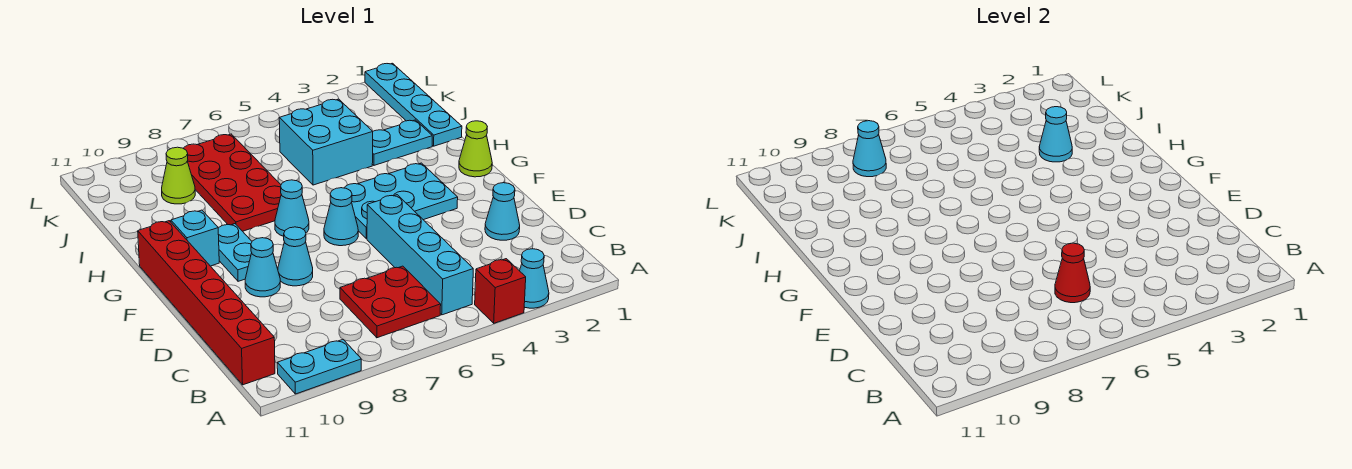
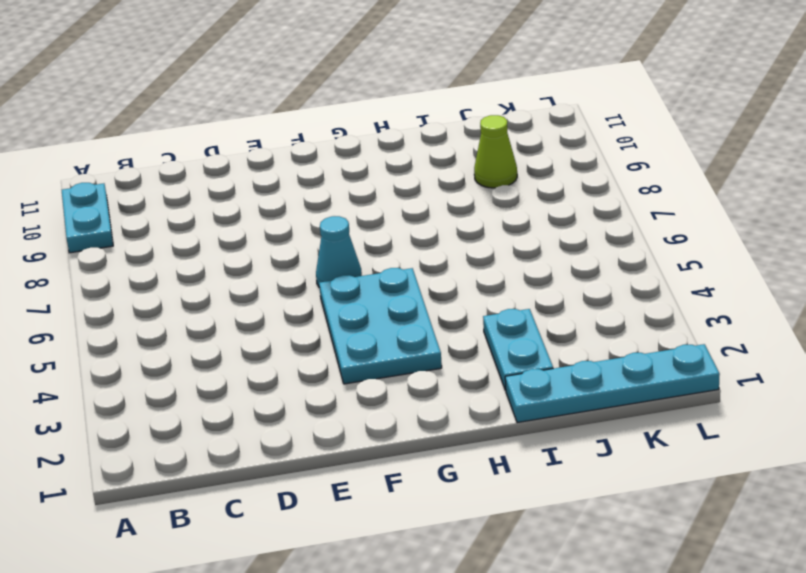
none -> cyan 1x1 cone [520,249,549,308]
none -> red 1x1 brick [475,259,526,323]
none -> cyan 1x4 brick [367,195,473,315]

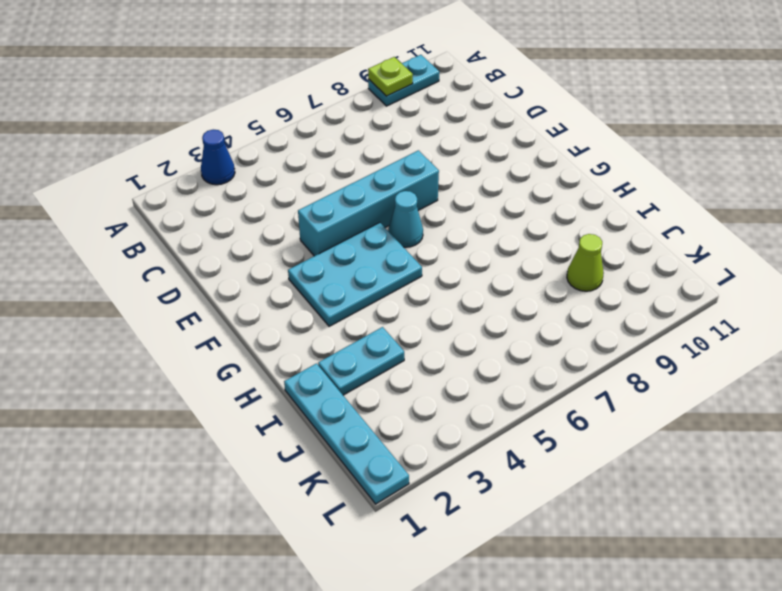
blue 1x1 cone [201,130,235,185] -> cyan 1x1 cone [520,249,549,308]
lime 1x1 plate [368,57,413,96] -> none
cyan 1x4 brick [298,150,439,256] -> cyan 1x4 brick turned to [367,195,473,315]
none -> red 1x1 brick [475,259,526,323]
none -> red 2x2 plate [340,266,441,338]
none -> red 1x6 brick [138,221,275,385]

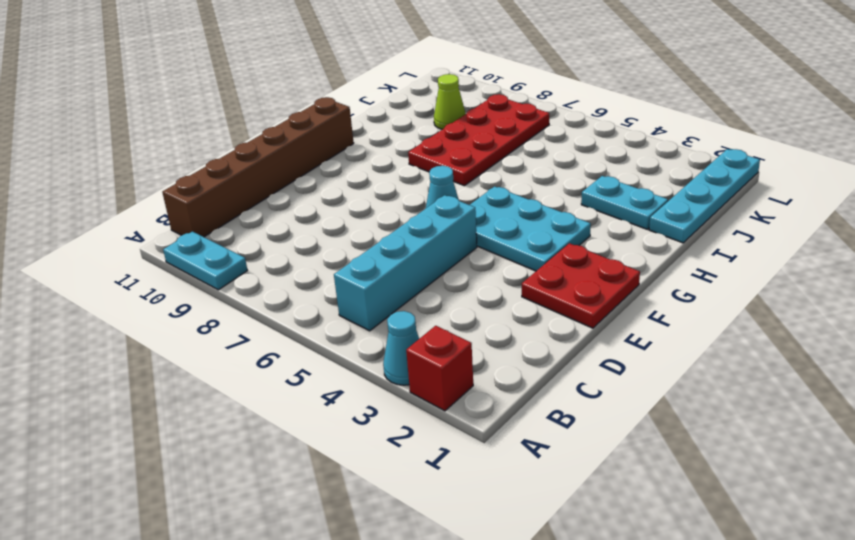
red 1x1 brick [406,326,473,411] -> red 1x1 brick moved to [475,259,526,323]
brown 1x6 brick [162,97,354,237] -> red 1x6 brick [138,221,275,385]
red 2x2 plate [522,243,640,328] -> red 2x2 plate moved to [340,266,441,338]
none -> cyan 1x1 cone [485,183,520,240]
none -> cyan 1x1 cone [278,227,313,286]
none -> cyan 1x1 cone [245,238,280,297]

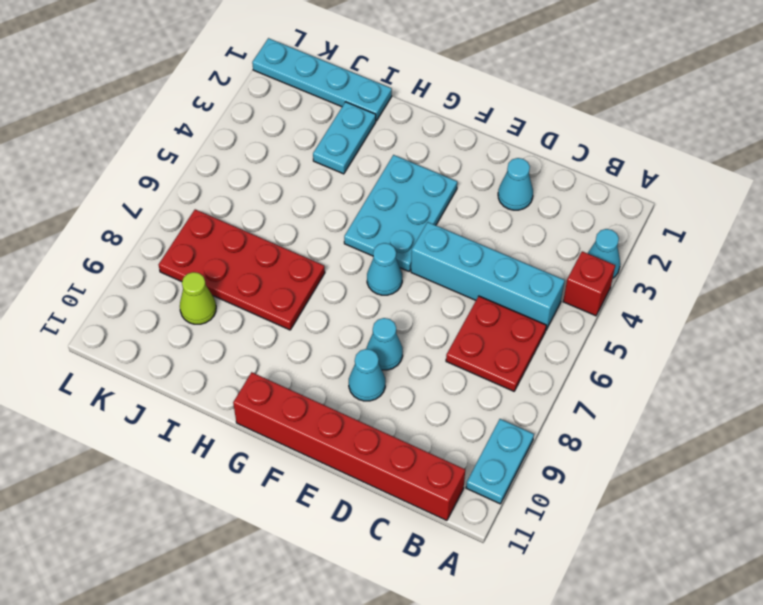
none -> cyan 1x2 plate [218,224,252,281]
none -> lime 1x1 cone [459,121,492,177]
none -> cyan 1x1 cone [275,180,309,236]

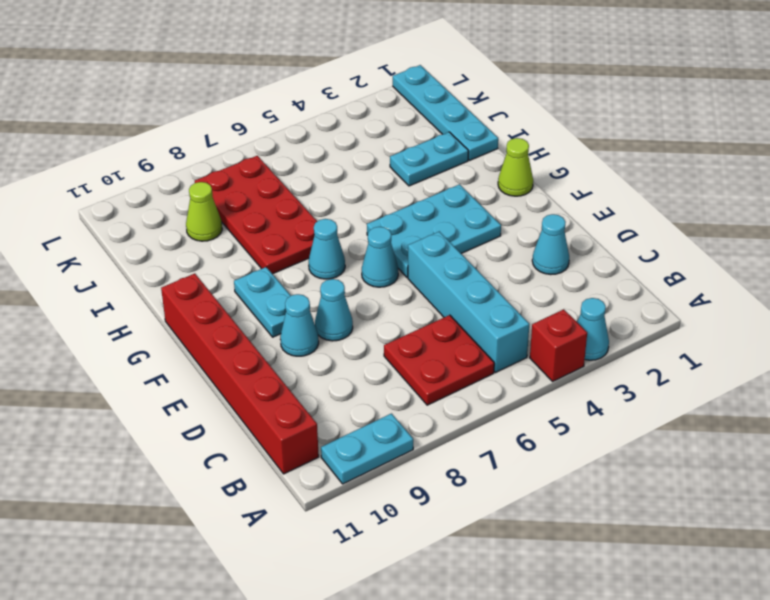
none -> cyan 1x1 brick [171,210,219,266]
none -> cyan 2x2 brick [279,99,373,185]
none -> red 1x1 cone [1055,243,1090,303]

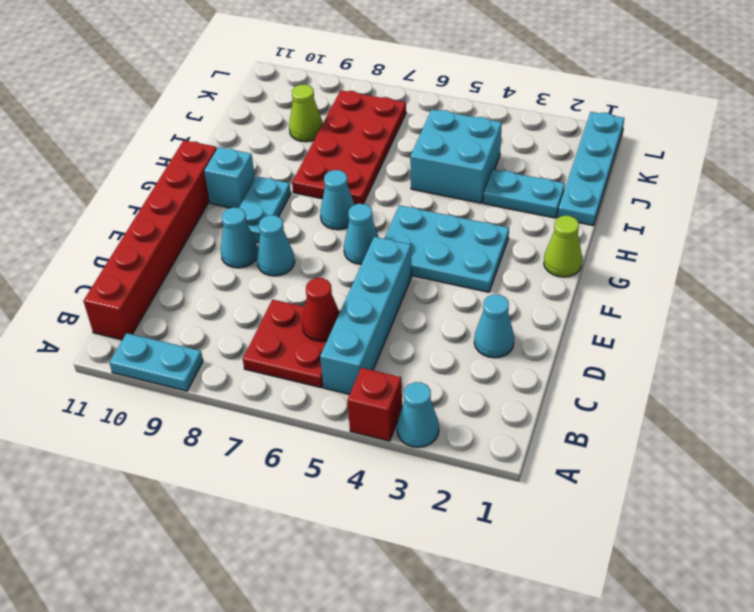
none -> cyan 1x1 cone [1039,107,1072,162]
none -> cyan 1x1 cone [853,121,886,177]

